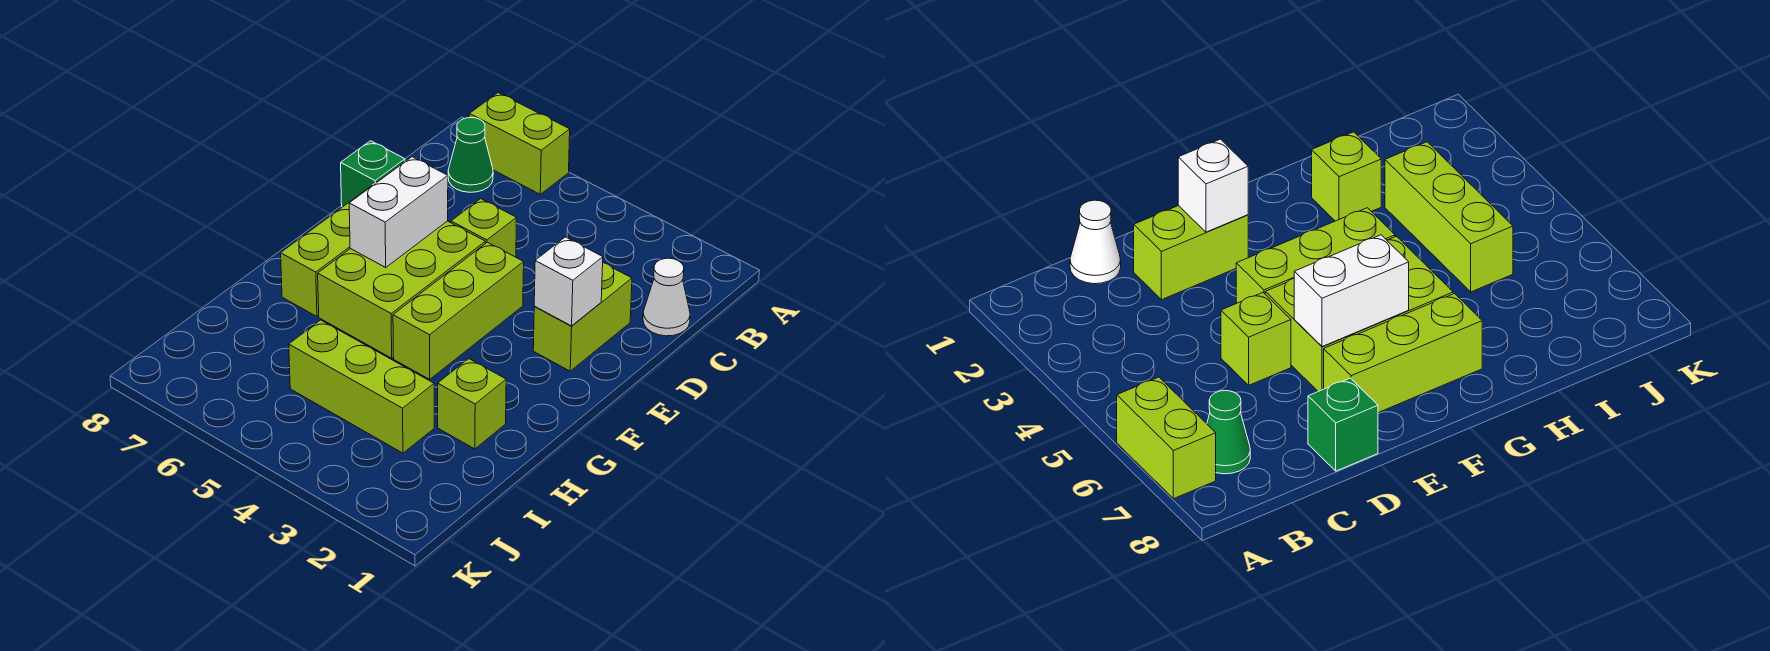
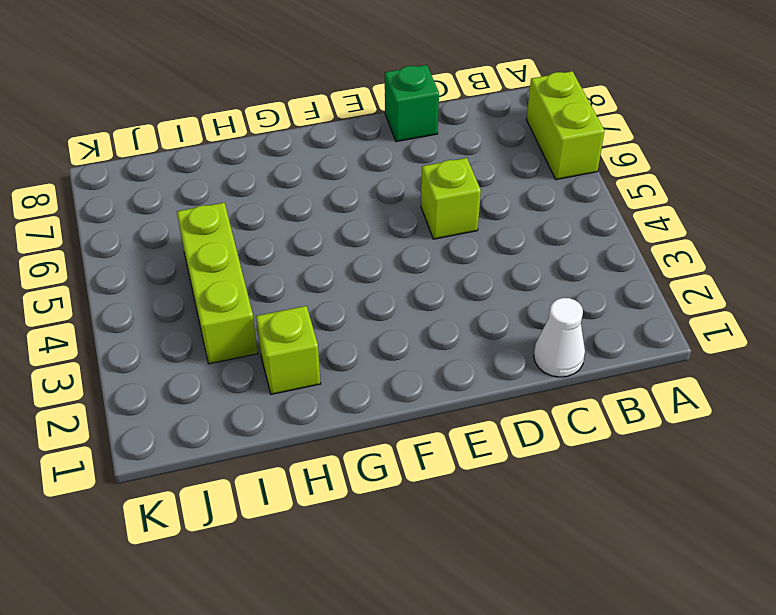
none -> green 1x1 cone [448,118,493,192]
none -> lime 1x2 brick [533,263,632,371]
none -> lime 1x3 brick [393,242,524,379]

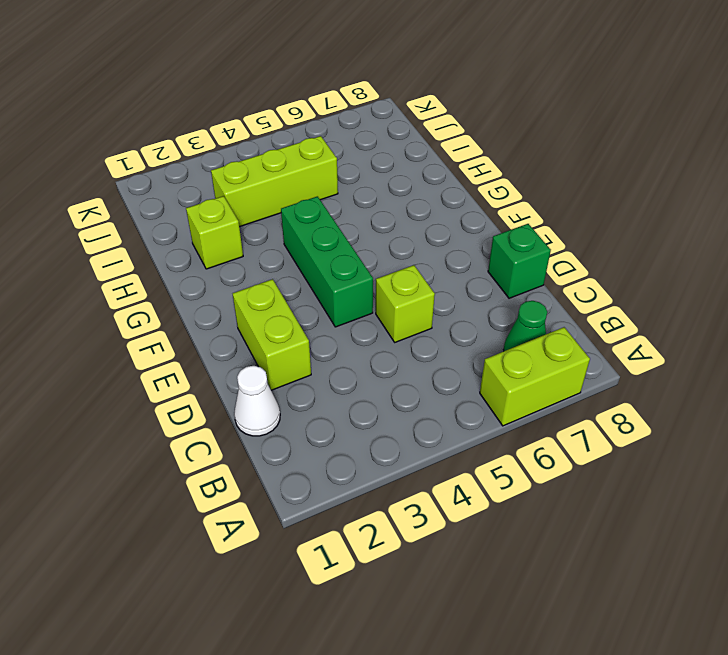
green 1x3 brick [281,196,373,327] -> lime 1x3 brick [393,242,524,379]
none -> lime 2x3 brick [318,221,485,358]
none -> lime 1x3 brick [281,183,376,316]
none -> white 1x1 brick [534,237,603,326]

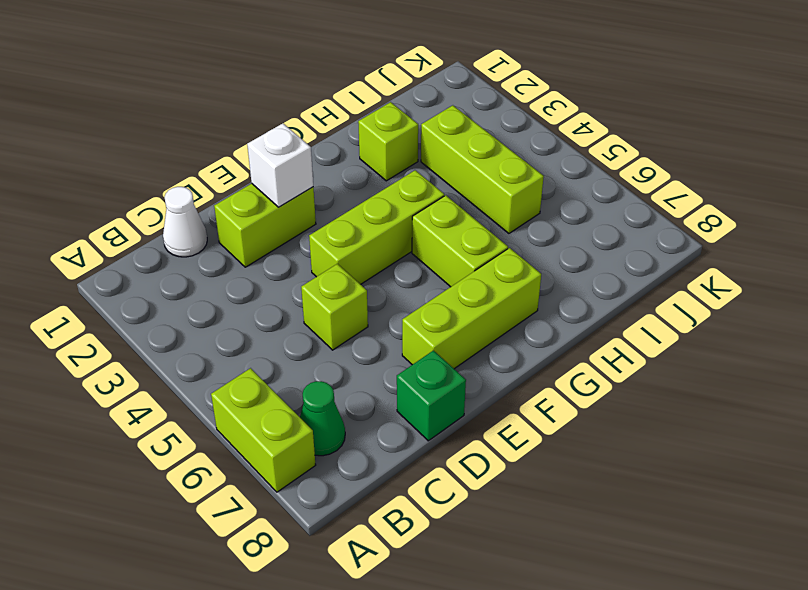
lime 1x2 brick [412,195,508,287] -> lime 2x3 brick [318,221,485,358]
none -> white 1x2 brick [349,157,448,267]

